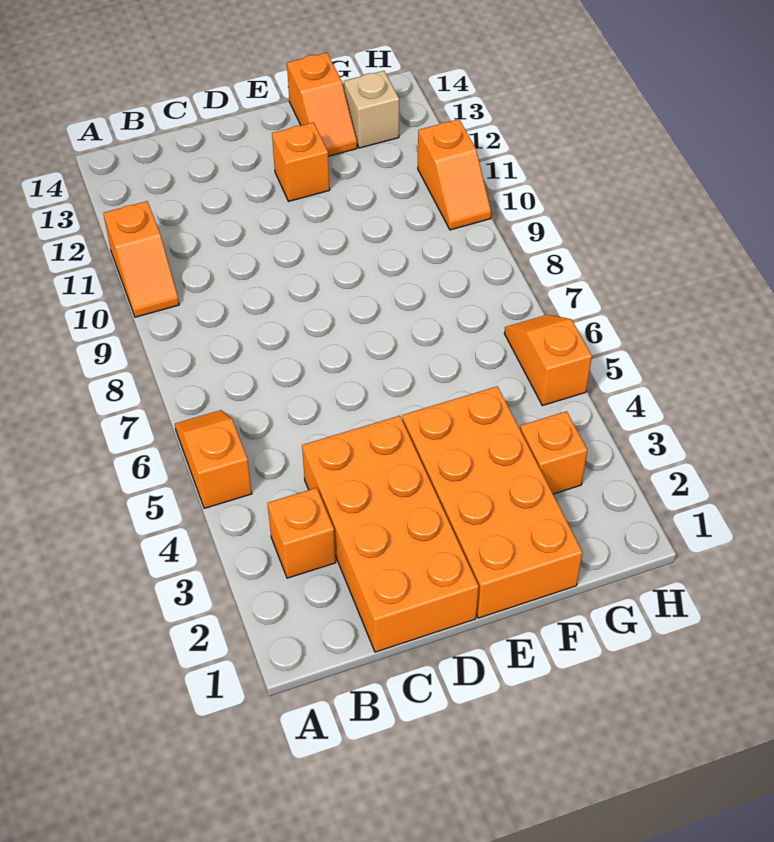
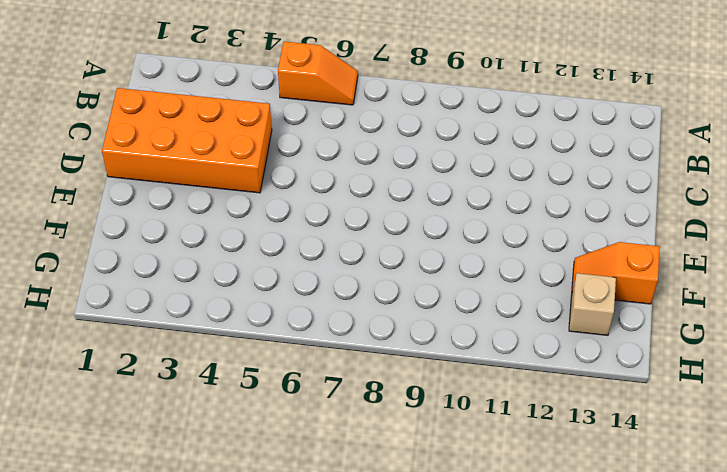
none -> orange 1x2 slope [103,201,179,317]
none -> orange 1x1 brick [268,488,336,578]

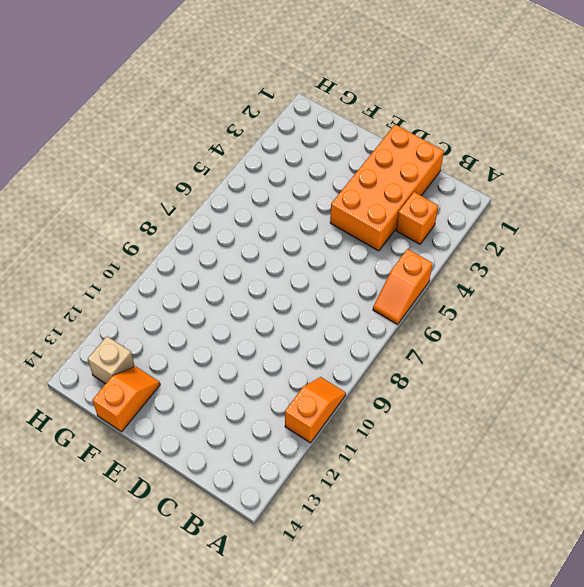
none -> orange 2x4 brick [402,386,583,618]
none -> orange 1x1 brick [272,122,330,201]

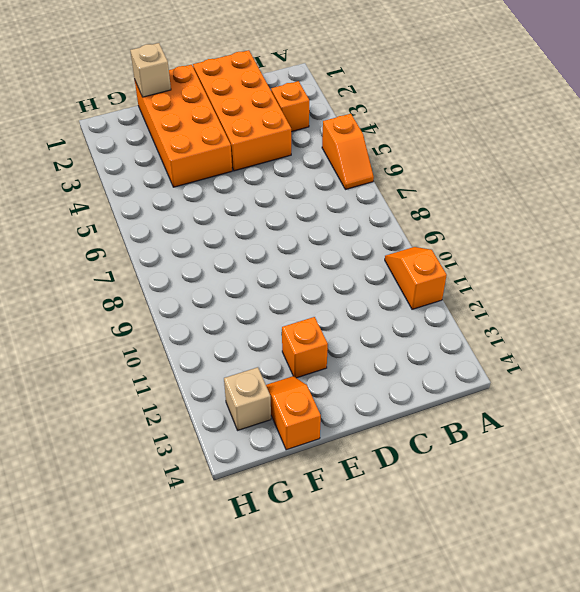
tan 1x1 brick [130,43,171,97] -> none
none -> orange 1x1 brick [520,411,587,494]
none -> orange 1x2 slope [504,315,592,406]

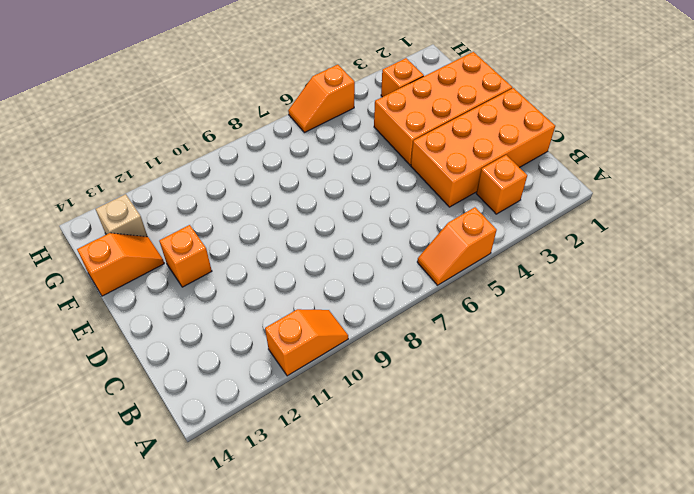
none -> orange 1x2 slope [418,119,491,230]

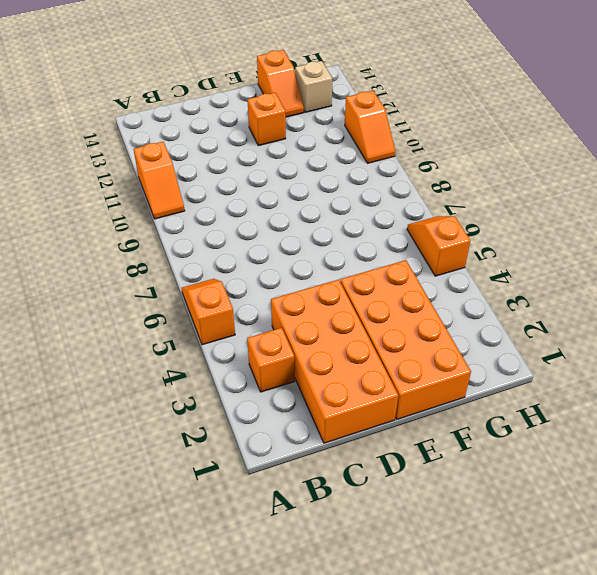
none -> orange 1x1 brick [520,411,587,494]

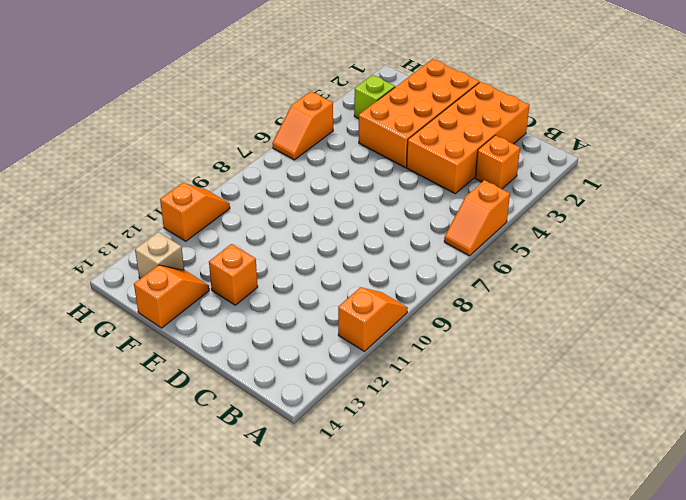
lime 1x1 brick [354,75,395,119] -> orange 1x1 brick [520,411,587,494]

